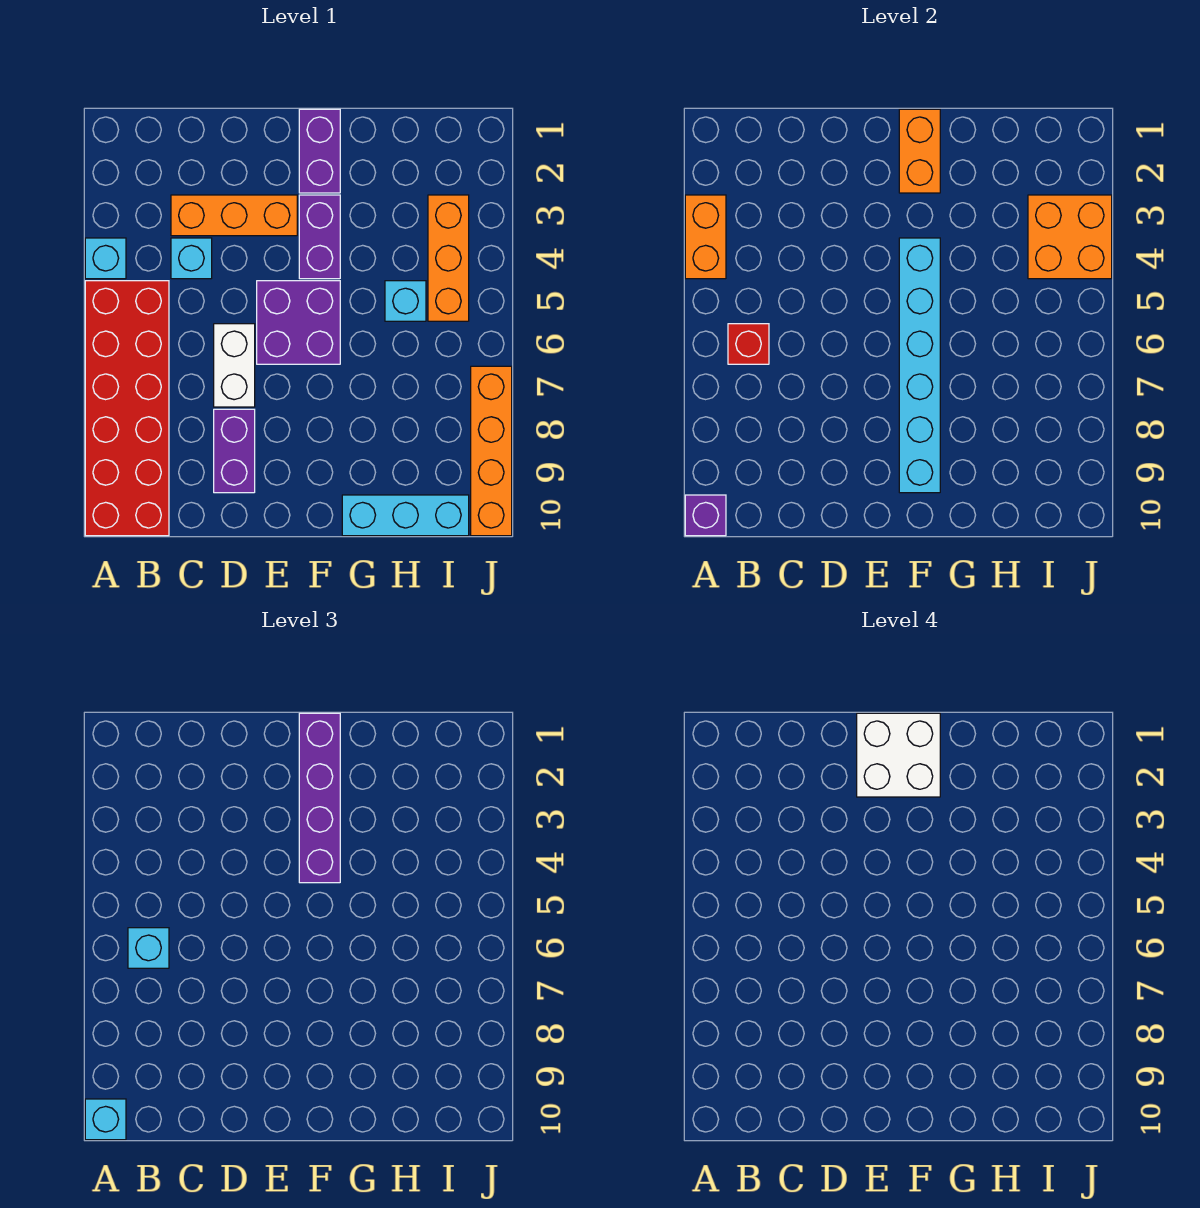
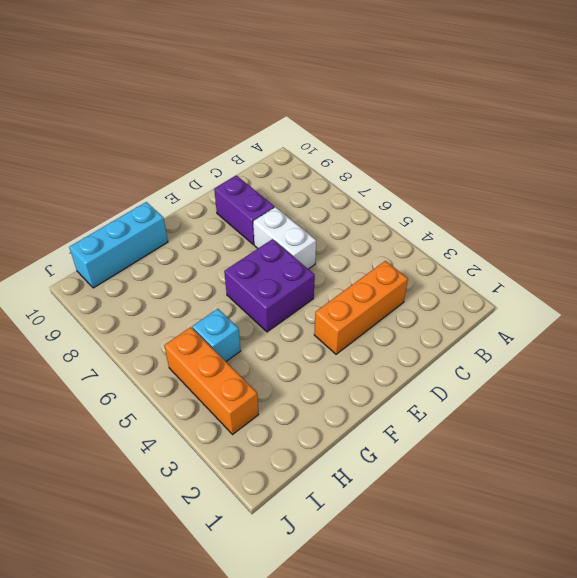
none -> cyan 1x1 brick [85,238,126,279]
none -> red 2x6 brick [85,281,169,536]
none -> cyan 1x1 brick [171,238,212,279]

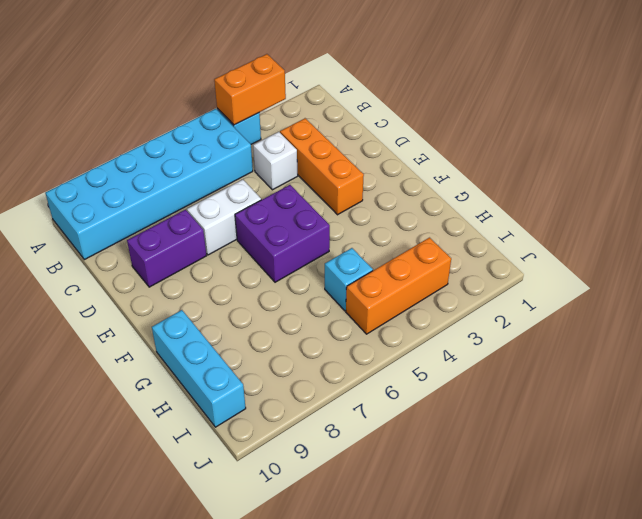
cyan 2x6 brick [45,109,253,260] -> red 2x6 brick [85,281,169,536]
white 1x1 brick [253,132,298,190] -> cyan 1x1 brick [171,238,212,279]
none -> purple 1x2 brick [299,109,340,193]
none -> purple 1x2 brick [299,195,340,279]
none -> orange 1x4 brick [471,366,512,536]

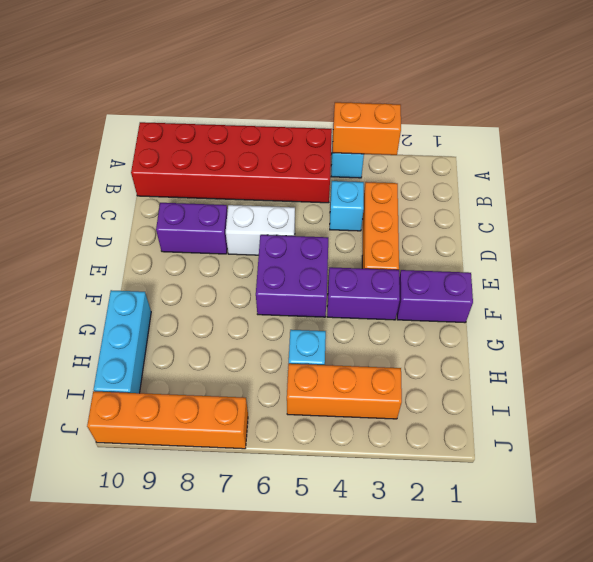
none -> purple 1x1 brick [685,495,726,536]
none -> red 1x1 brick [728,324,769,364]
none -> orange 1x2 brick [899,109,940,193]

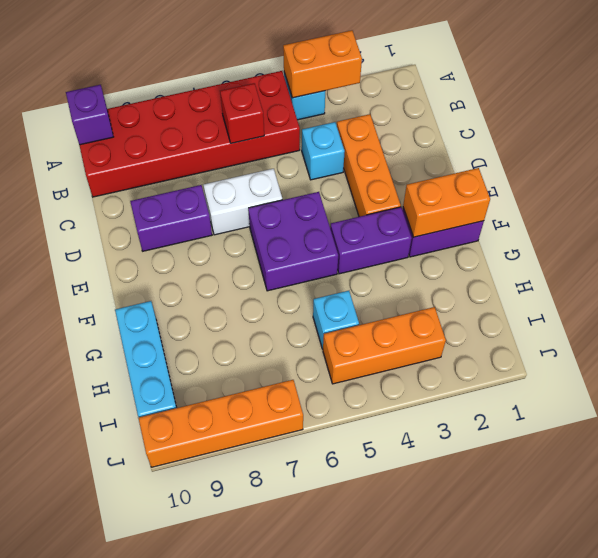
none -> cyan 1x6 brick [899,238,940,493]
none -> orange 2x2 brick [1028,195,1112,279]
none -> cyan 1x1 brick [85,1099,126,1140]

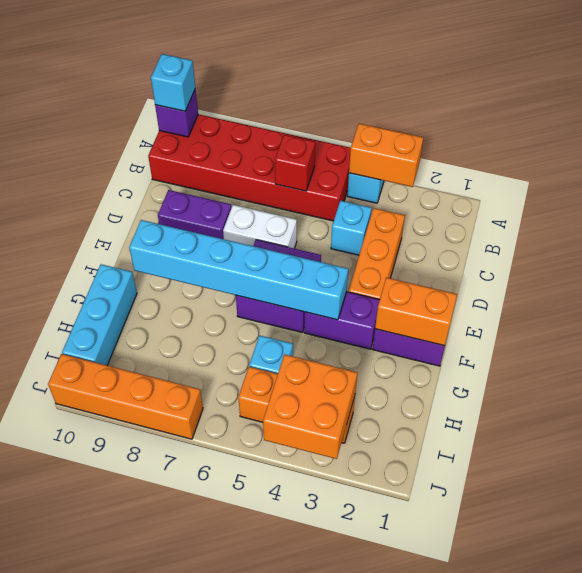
none -> cyan 1x1 brick [128,928,169,968]
none -> purple 1x4 brick [299,713,340,883]
none -> white 2x2 brick [857,713,940,797]

